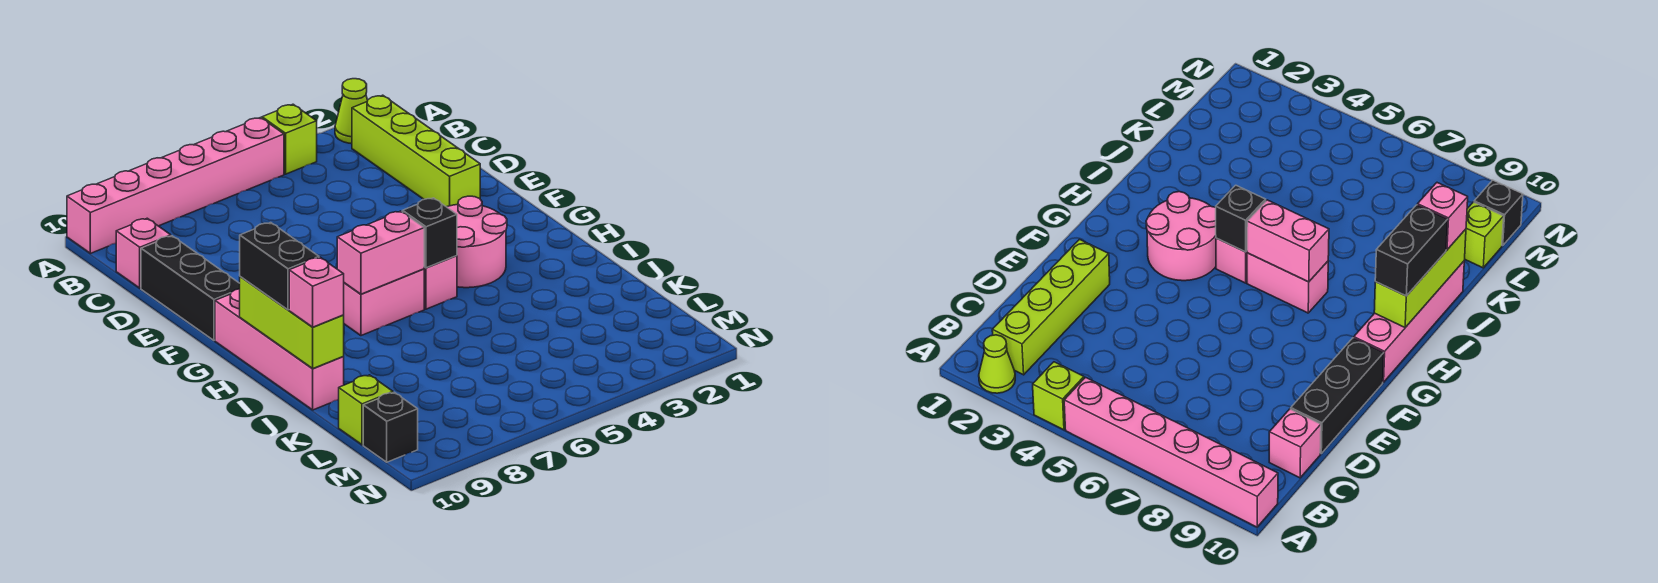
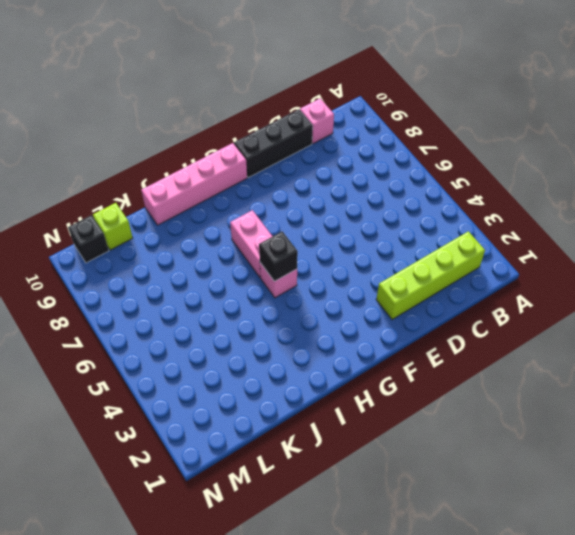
none -> lime 1x1 cone [335,79,368,144]
none -> lime 1x1 brick [262,104,317,174]
none -> pink 1x6 brick [67,118,284,253]

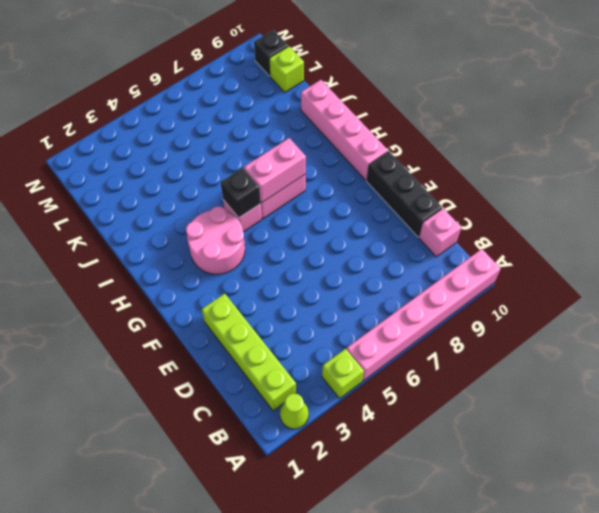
none -> lime 1x3 brick [240,277,344,368]
none -> black 1x2 brick [240,223,319,310]
none -> pink 1x1 brick [289,257,344,327]

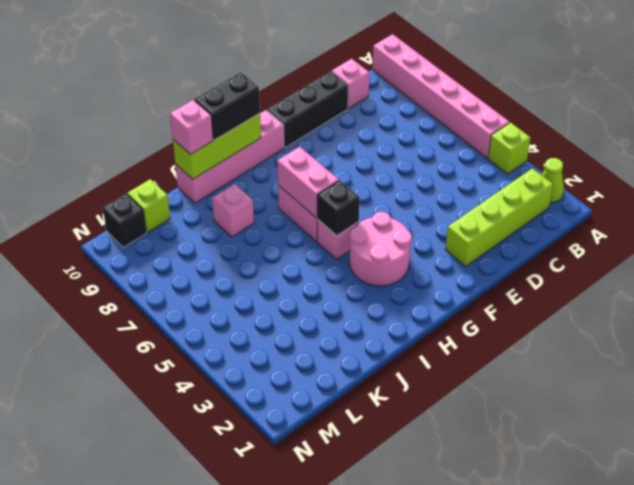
pink 1x1 brick [212,184,254,237] -> none

